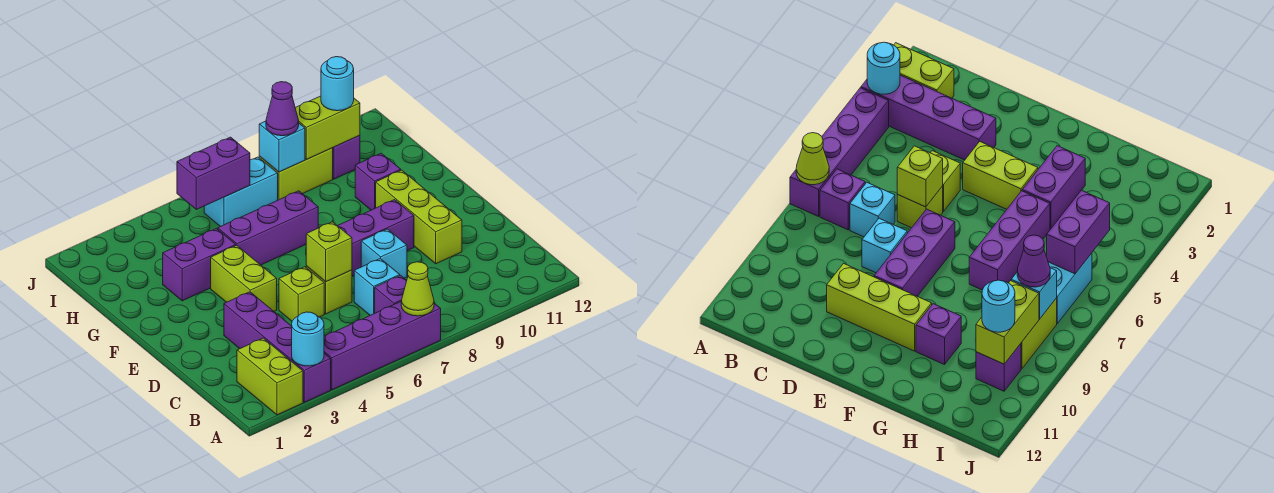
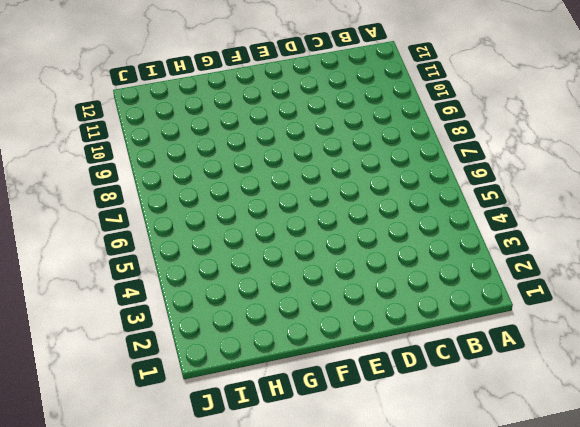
none -> lime 1x2 brick [237,338,303,415]
none -> purple 1x4 brick [224,292,331,402]
none -> purple 1x4 brick [324,302,441,390]

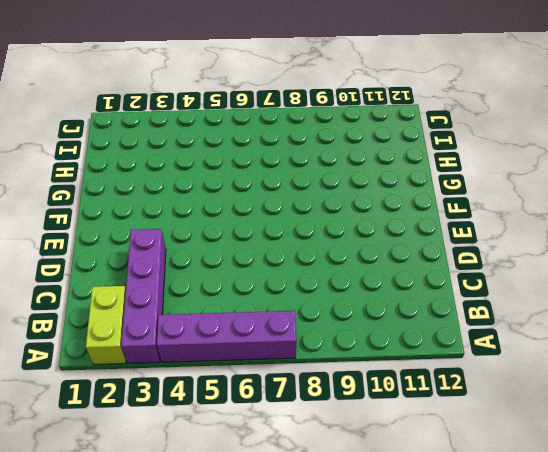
none -> purple 1x1 brick [375,275,407,313]
none -> cyan 1x1 brick [354,259,400,315]
none -> lime 1x1 brick [279,267,324,321]

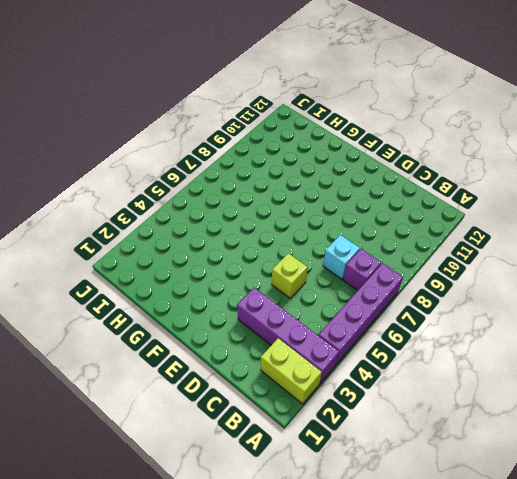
none -> lime 1x1 brick [306,266,352,314]
none -> cyan 1x1 brick [361,229,407,278]
none -> lime 1x3 brick [376,170,462,264]

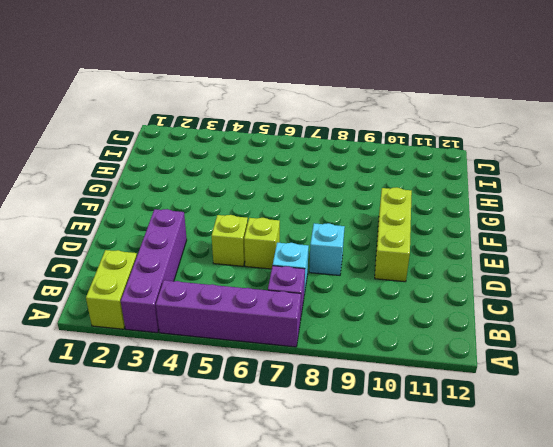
none -> lime 1x2 brick [211,245,277,311]
none -> purple 1x3 brick [338,200,414,276]
none -> purple 1x2 brick [163,228,236,301]

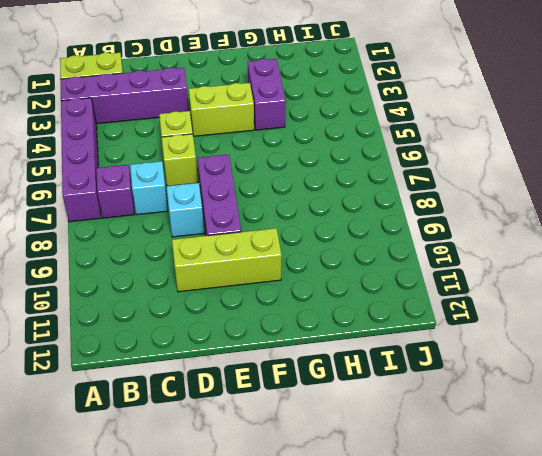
none -> purple 1x3 brick [218,191,318,265]
none -> purple 1x1 brick [355,153,401,210]
none -> cyan 1x2 brick [204,157,278,227]

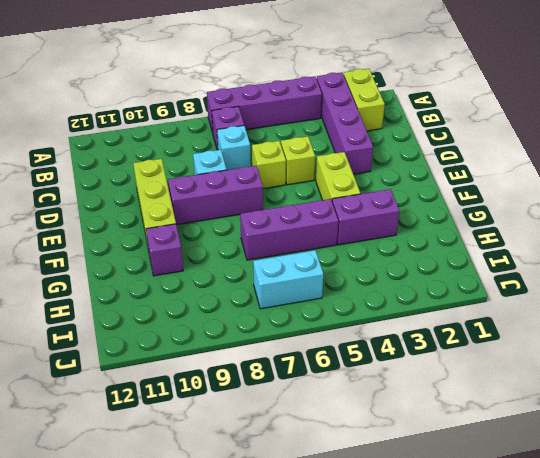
none -> lime 1x2 brick [259,148,333,200]
none -> purple 1x1 brick [333,135,360,179]
none -> cyan 1x1 round brick [292,312,324,366]

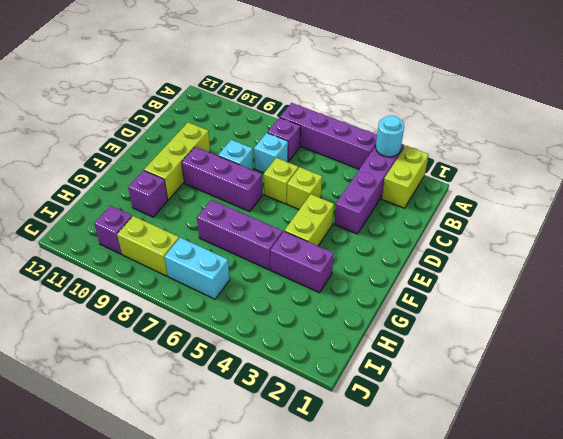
none -> lime 1x1 cone [401,262,434,316]
none -> lime 1x1 brick [306,222,352,282]
none -> purple 1x2 brick [177,137,250,210]

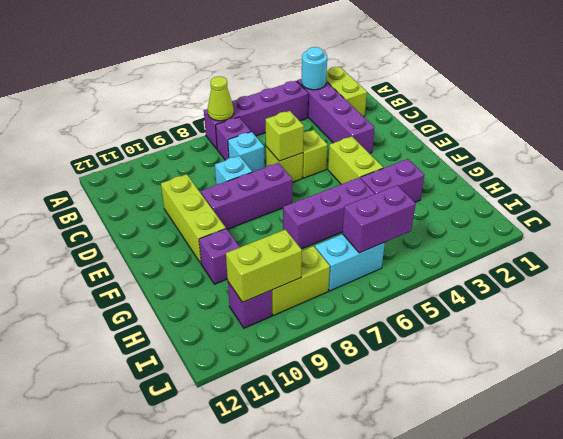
none -> cyan 1x1 brick [259,121,305,172]
none -> purple 1x1 cone [266,82,299,136]
none -> cyan 1x1 round brick [321,57,354,111]

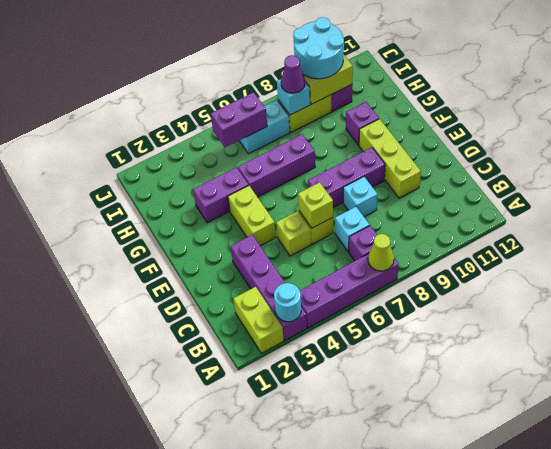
cyan 2x2 round brick [293,17,344,79] -> cyan 1x1 round brick [321,57,354,111]

